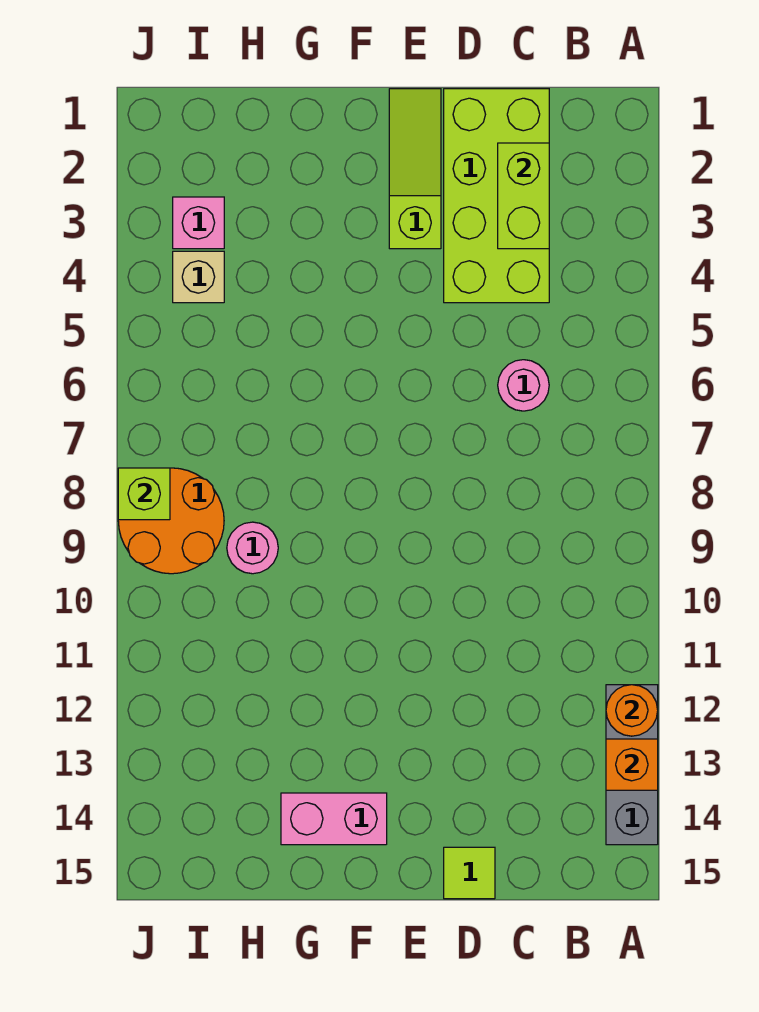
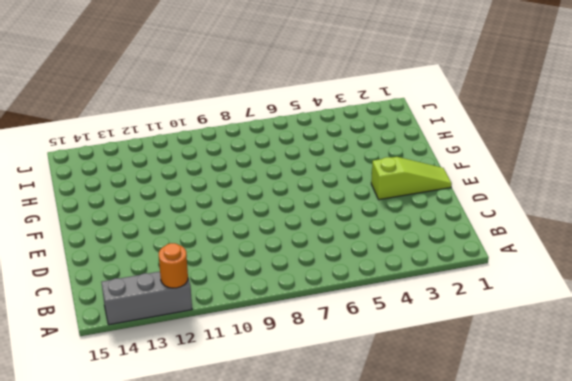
none -> lime 2x4 brick [444,89,549,303]
none -> pink 1x1 round brick [498,360,549,411]
none -> lime 1x1 tile [444,847,495,899]

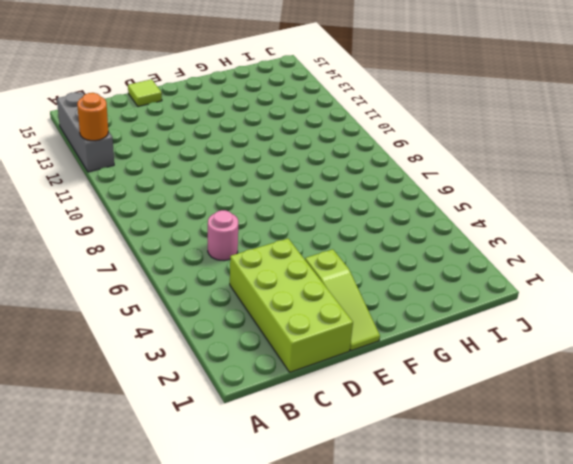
none -> pink 1x2 brick [281,793,387,845]
none -> pink 1x1 round brick [227,522,278,574]
none -> pink 1x1 brick [173,197,224,249]

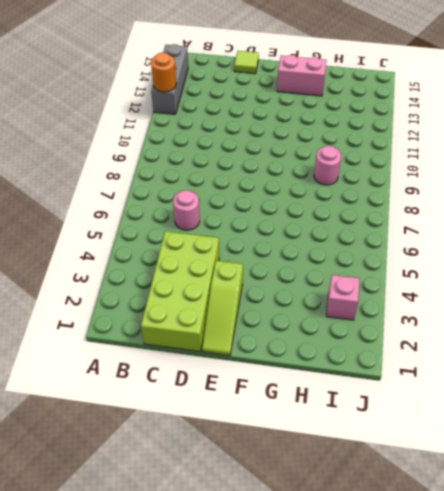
none -> tan 1x1 brick [173,251,224,303]
none -> orange 2x2 round brick [118,468,224,574]
none -> orange 1x1 brick [606,739,658,790]

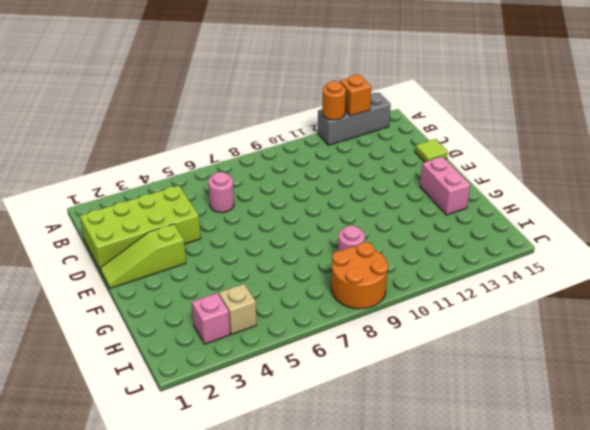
none -> lime 1x2 brick [498,143,549,249]
none -> lime 1x1 brick [118,468,170,520]

